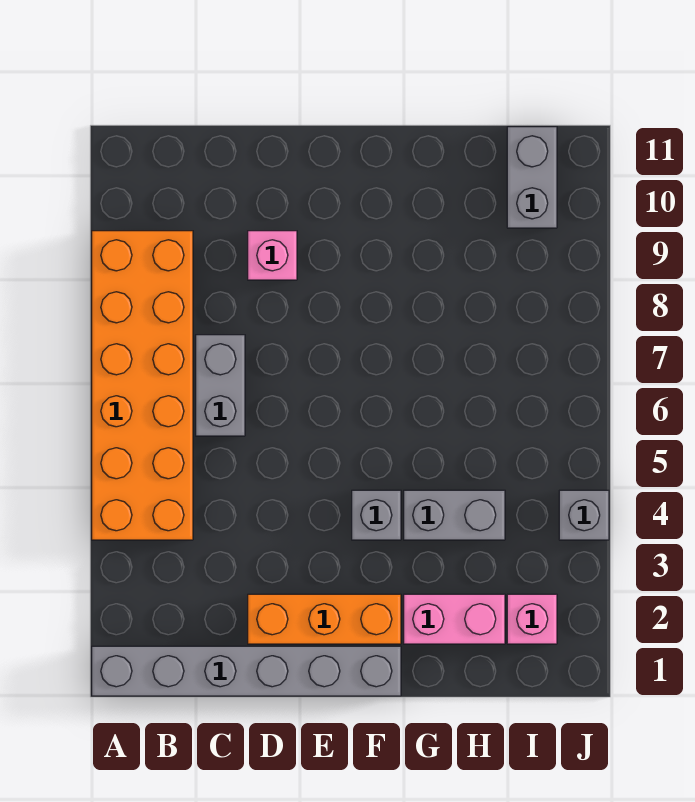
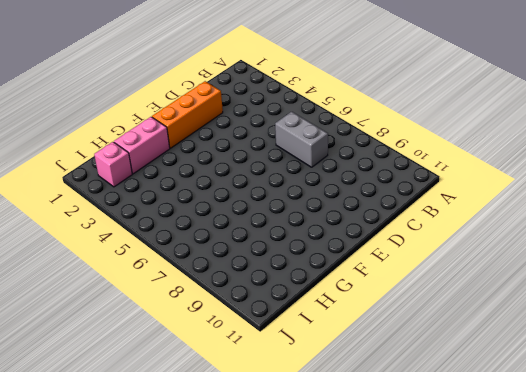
none -> grey 1x6 brick [92,646,401,696]
none -> orange 2x6 brick [92,231,193,540]

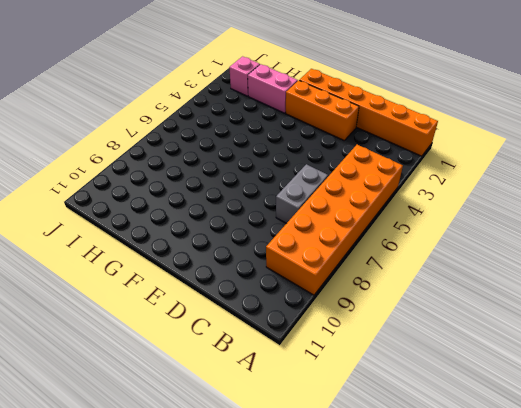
orange 1x6 brick [299,69,438,156] -> grey 1x6 brick [92,646,401,696]
none -> pink 1x1 brick [248,231,297,280]
none -> grey 1x1 brick [352,490,401,540]

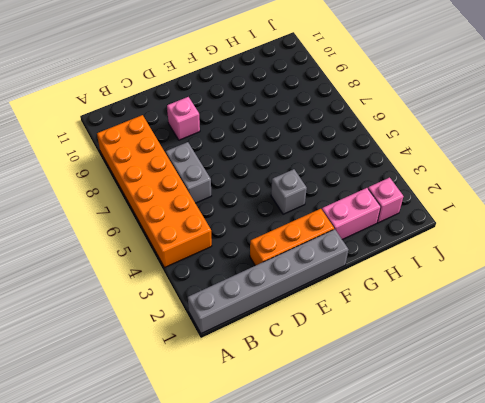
none -> grey 1x2 brick [404,490,505,540]
none -> grey 1x2 brick [507,127,557,228]

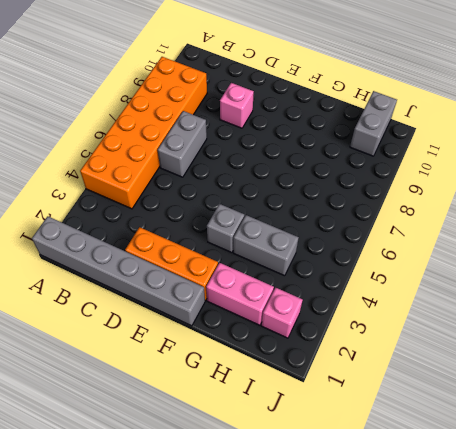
none -> grey 1x1 brick [559,490,609,540]

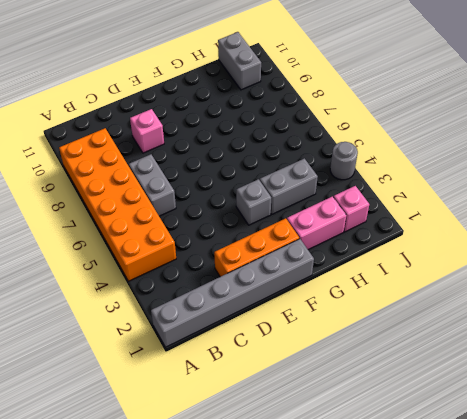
grey 1x1 round brick [330,142,358,180] -> grey 1x1 brick [559,490,609,540]

